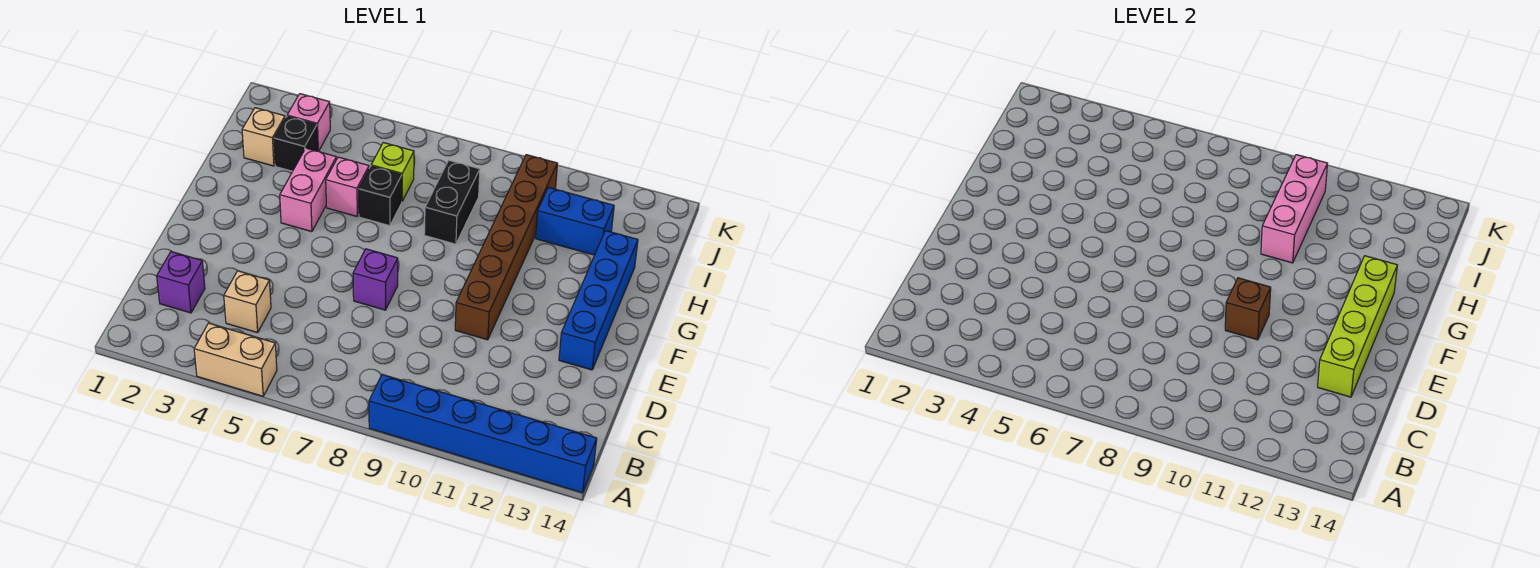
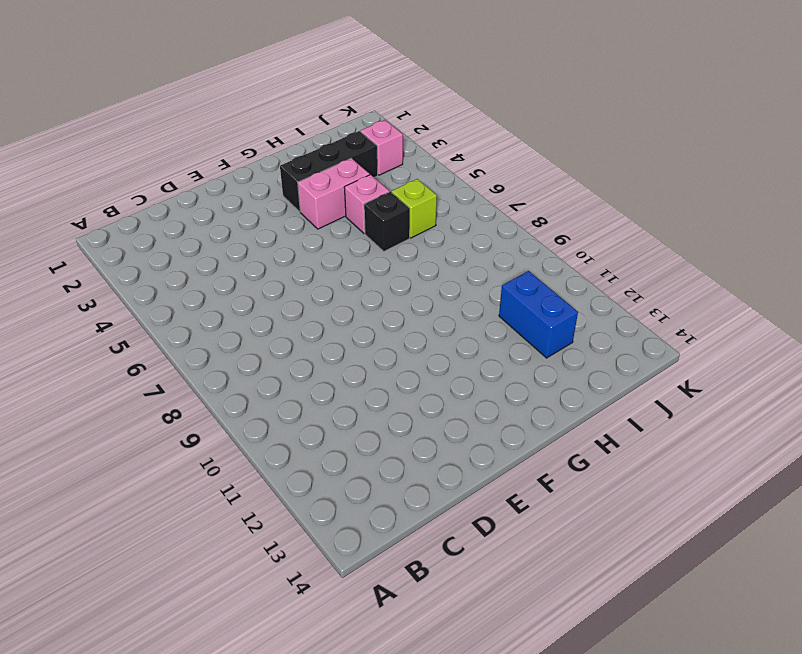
black 1x3 brick [280,131,378,212] -> black 1x1 brick [274,116,318,171]
none -> tan 1x2 brick [194,323,277,396]
none -> blue 1x6 brick [369,375,597,493]
none -> purple 1x1 brick [157,252,205,313]

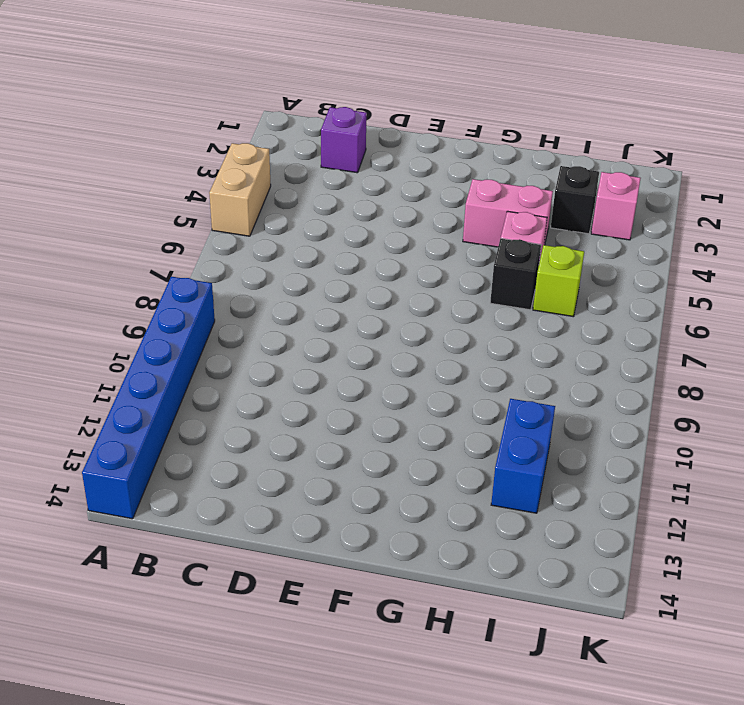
none -> tan 1x1 brick [224,271,271,333]
none -> purple 1x1 brick [353,249,398,310]
none -> brown 1x6 brick [455,155,558,340]

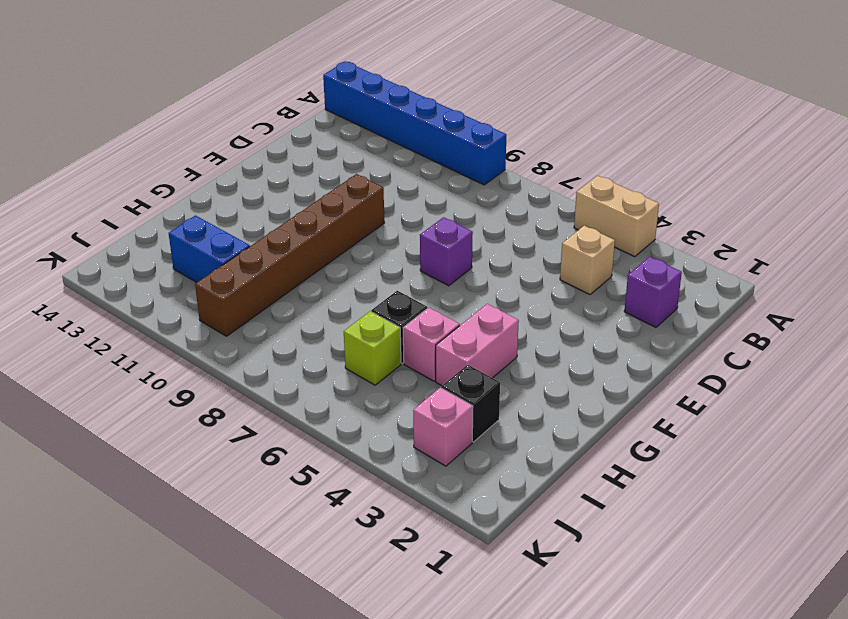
none -> blue 1x4 brick [559,231,638,370]
none -> black 1x2 brick [424,160,480,244]
none -> tan 1x1 brick [242,108,285,166]

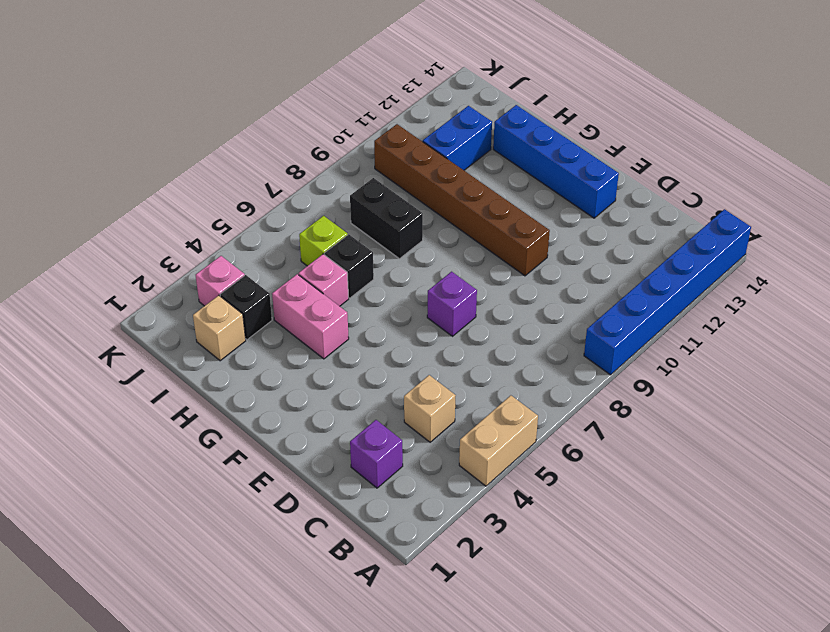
none -> lime 1x4 brick [1318,256,1397,397]
none -> brown 1x1 brick [1225,278,1271,340]
none -> pink 1x3 brick [1261,155,1328,263]

